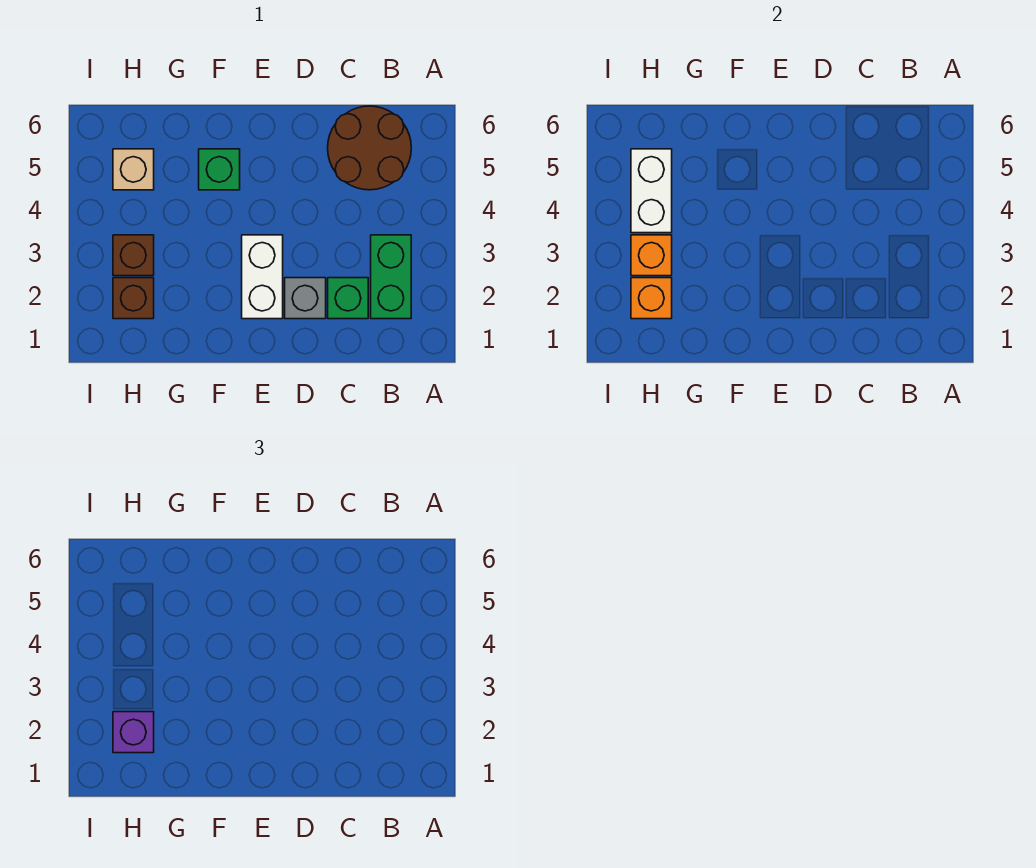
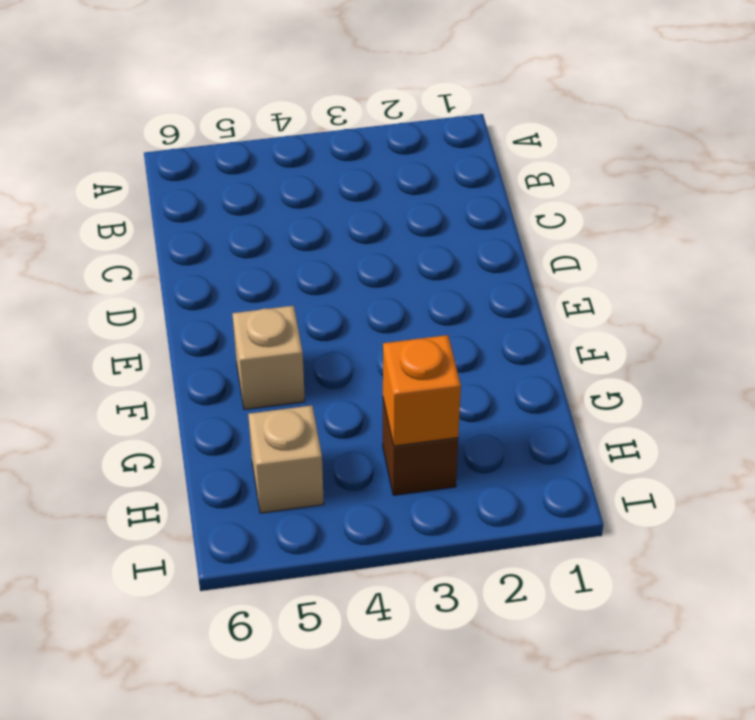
tan 1x1 brick [232,306,305,410] -> green 1x1 brick [199,149,240,190]
none -> green 1x2 brick [371,235,411,319]
none -> brown 2x2 round brick [328,106,411,190]
none -> green 1x1 brick [328,278,368,319]

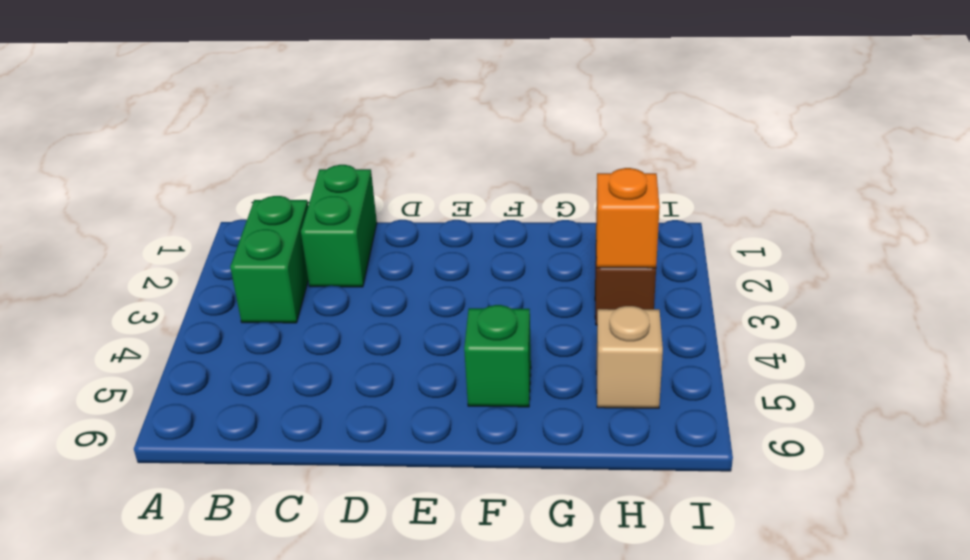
green 1x2 brick [301,165,377,287] -> green 1x1 brick [328,278,368,319]
none -> brown 2x2 round brick [328,106,411,190]
none -> grey 1x1 brick [285,278,326,319]
none -> white 1x2 brick [242,235,283,319]

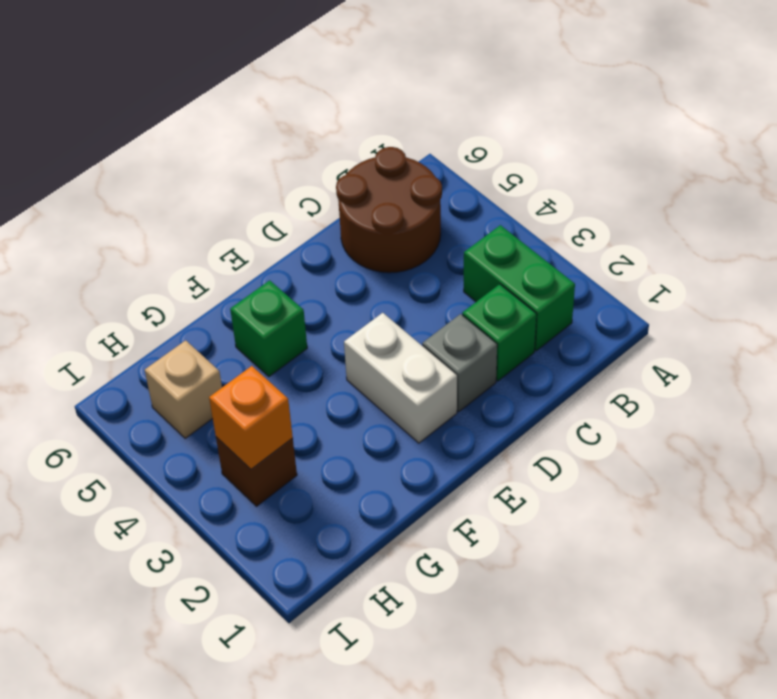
none -> brown 1x1 brick [113,278,154,319]
none -> orange 1x1 brick [631,278,672,319]
none -> white 1x2 brick [631,149,672,233]

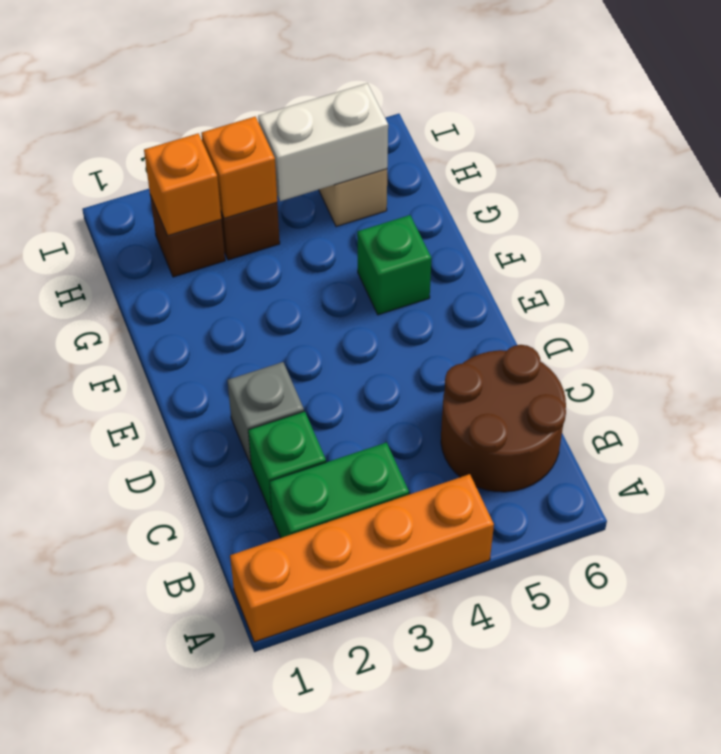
orange 1x4 brick [230,474,494,642] -> none
none -> white 1x2 brick [242,235,283,319]
none -> purple 1x1 brick [113,712,154,753]

